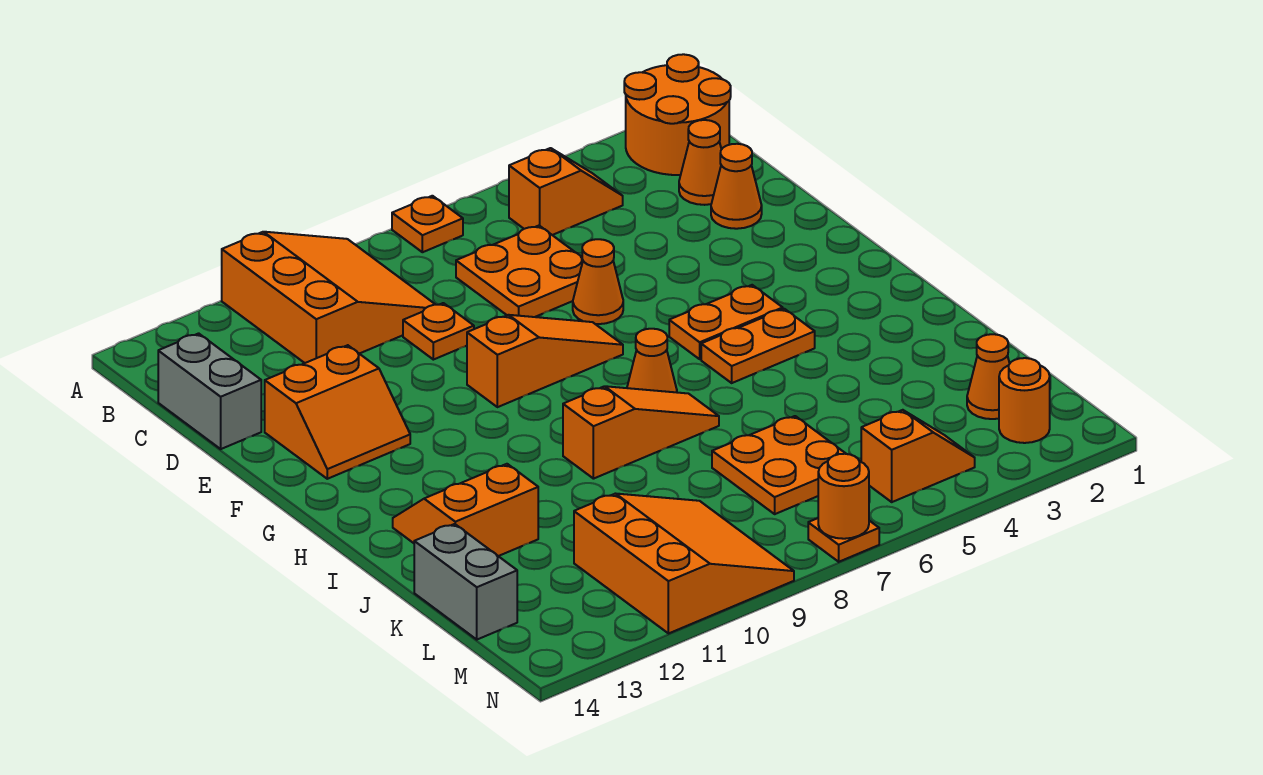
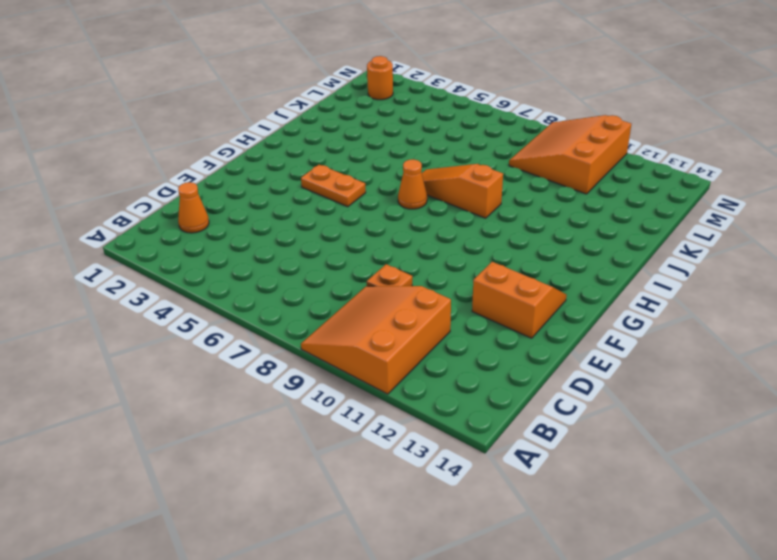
none -> orange 2x2 round brick [624,54,731,175]
none -> orange 1x1 plate [392,196,463,252]
none -> orange 1x2 slope [509,148,623,235]

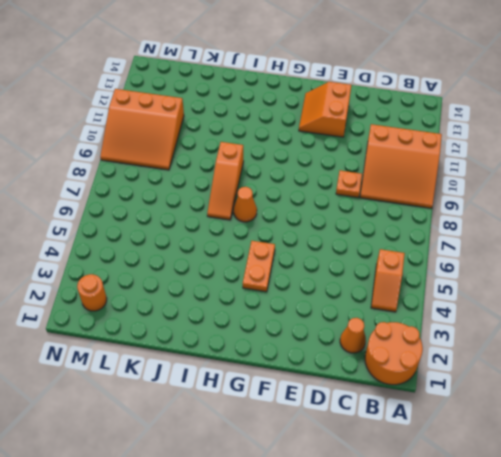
none -> orange 1x1 plate [392,196,463,252]
none -> orange 2x2 plate [456,226,583,317]
none -> grey 1x2 brick [158,333,261,449]

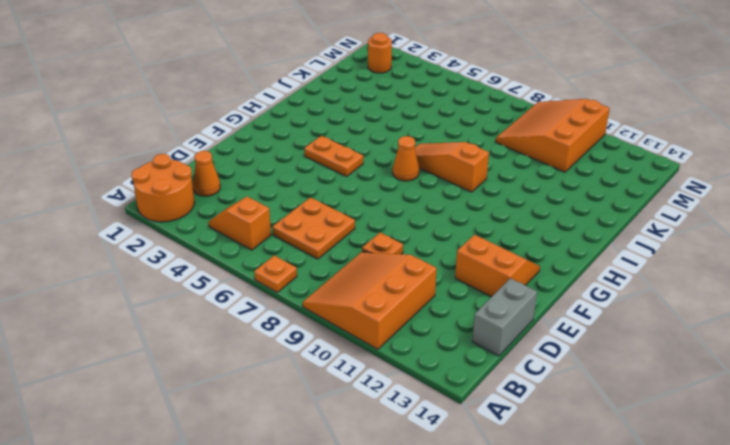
none -> orange 1x1 cone [711,144,762,229]
none -> orange 1x1 cone [573,239,623,324]
none -> orange 1x3 slope [467,315,623,407]

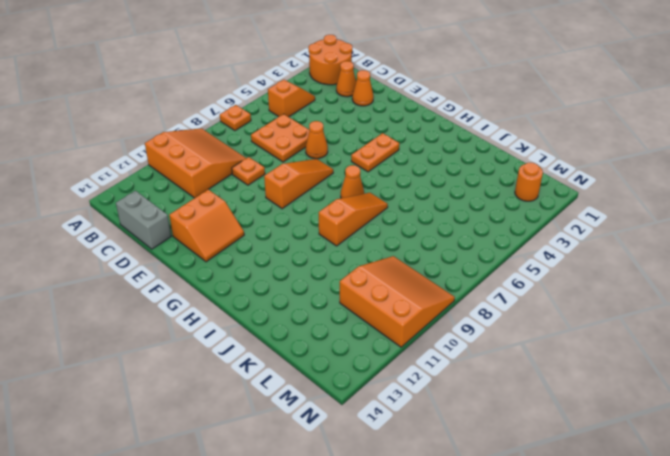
none -> orange 1x2 plate [701,309,815,383]
none -> orange 2x2 slope [393,464,538,556]
none -> orange 2x2 plate [712,416,846,514]

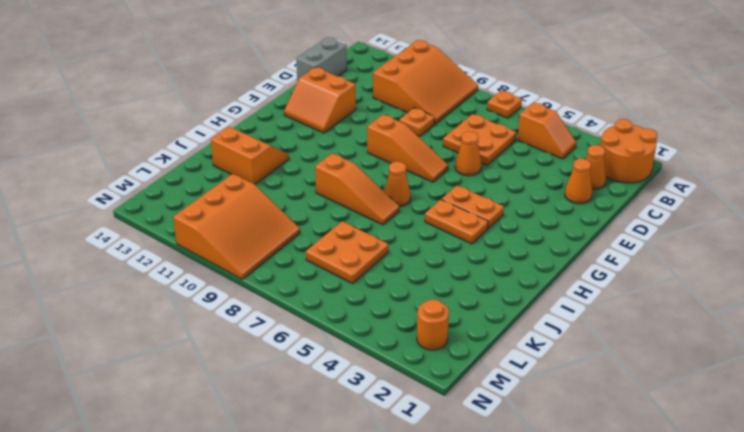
none -> grey 1x2 brick [414,524,517,640]
none -> orange 1x1 cone [967,334,1010,419]
none -> orange 1x2 slope [861,410,975,502]

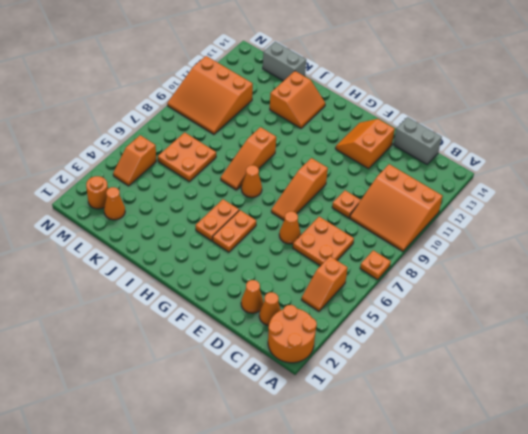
none -> orange 1x1 plate [808,518,879,562]
none -> orange 1x1 round brick [818,454,869,539]

